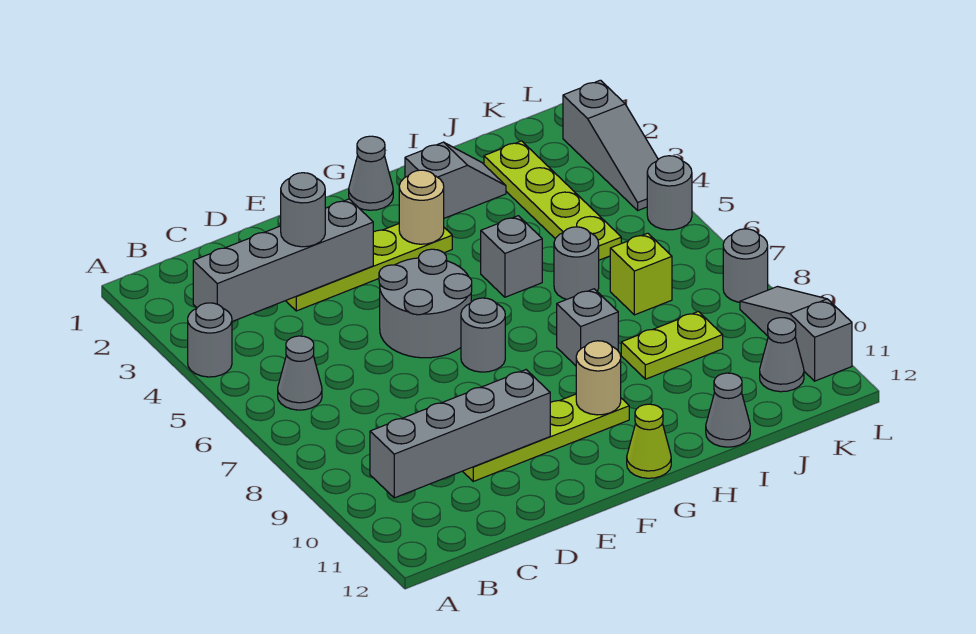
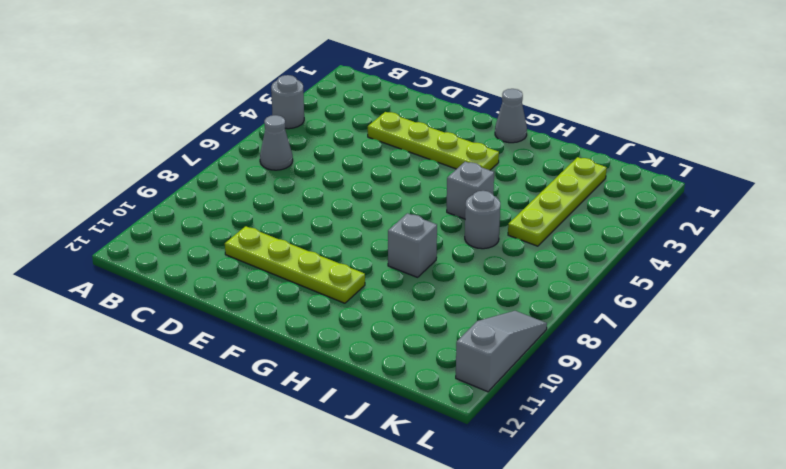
none -> grey 2x2 round brick [379,249,472,358]
none -> grey 1x1 round brick [461,298,505,372]
none -> lime 1x1 cone [627,404,671,478]

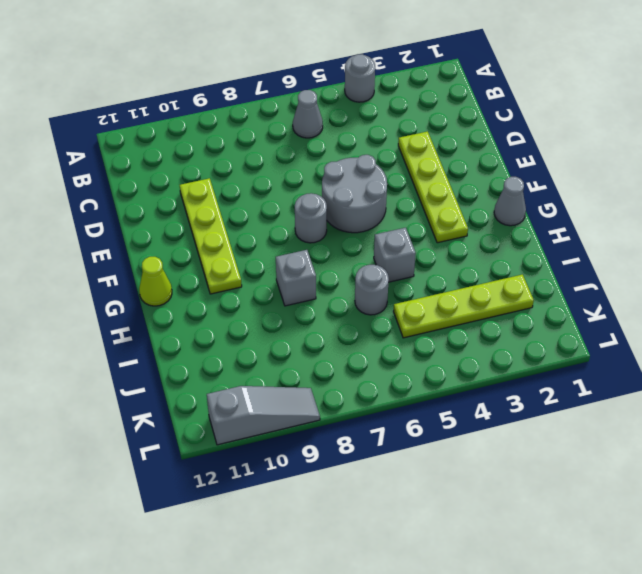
none -> grey 1x2 slope [405,142,506,218]
none -> lime 1x2 plate [621,312,723,379]
none -> grey 1x1 cone [706,373,750,447]

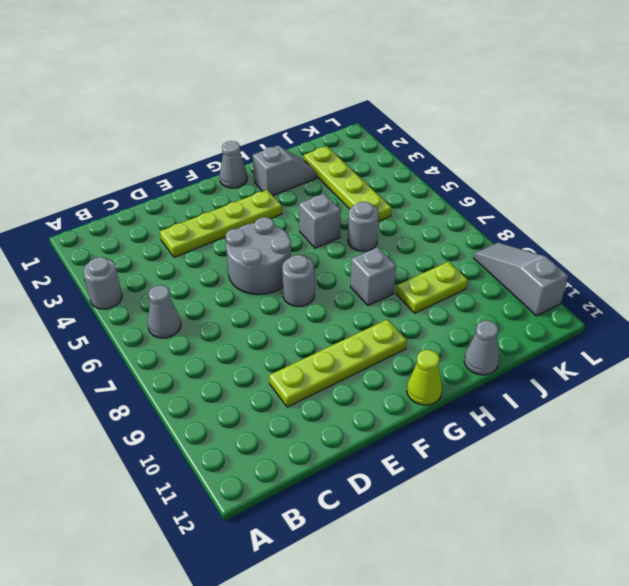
none -> lime 1x1 brick [610,233,672,315]
none -> grey 1x1 cone [760,318,804,392]
none -> grey 1x3 slope [563,80,658,210]

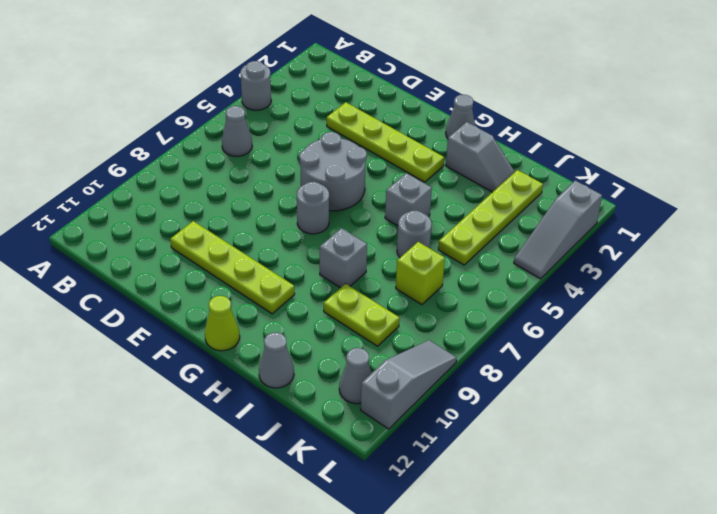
none -> grey 1x1 round brick [647,156,692,230]
none -> grey 1x1 round brick [723,229,768,302]
none -> grey 1x4 brick [193,199,373,322]

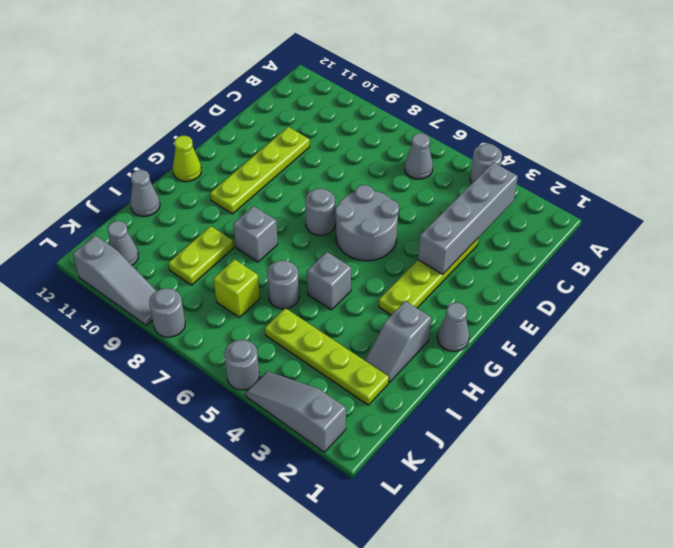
none -> grey 1x4 brick [370,370,550,498]
none -> tan 1x1 round brick [399,170,444,244]
none -> tan 1x1 round brick [576,341,621,415]

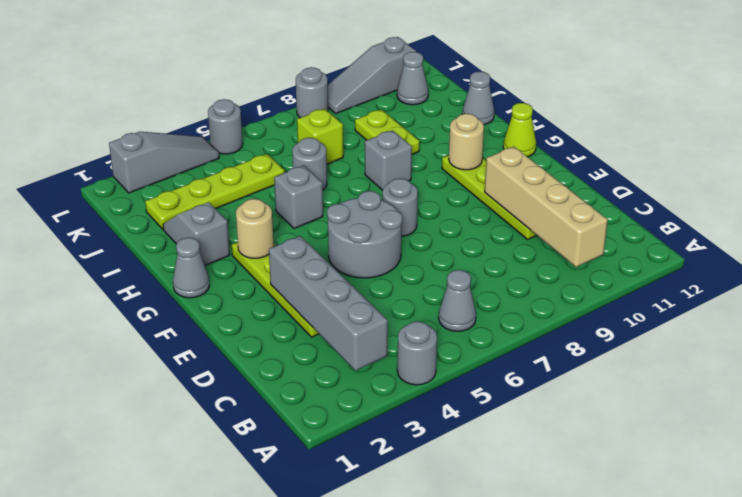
tan 1x4 brick [485,147,608,267] -> grey 1x4 brick [370,370,550,498]
none -> grey 1x1 round brick [281,173,325,247]

